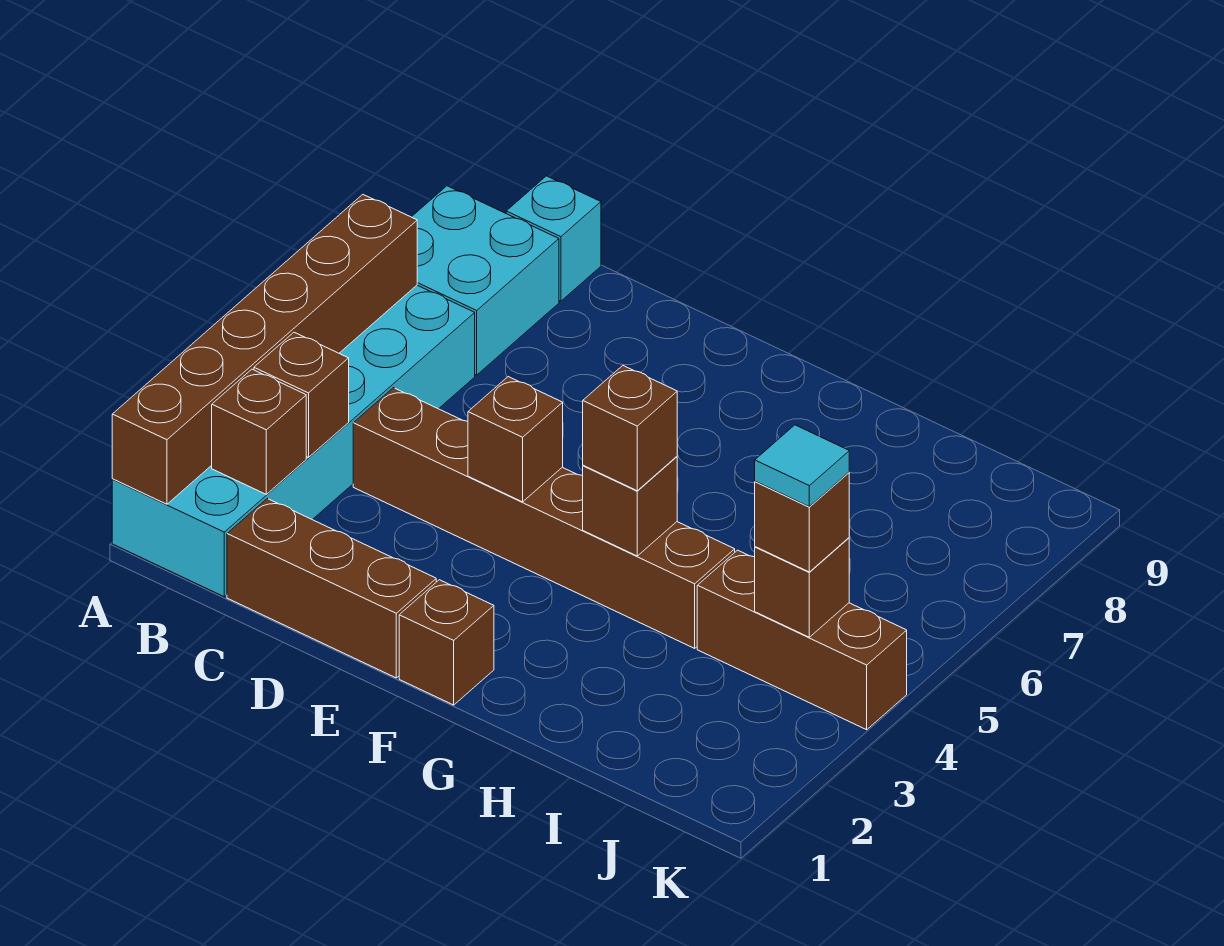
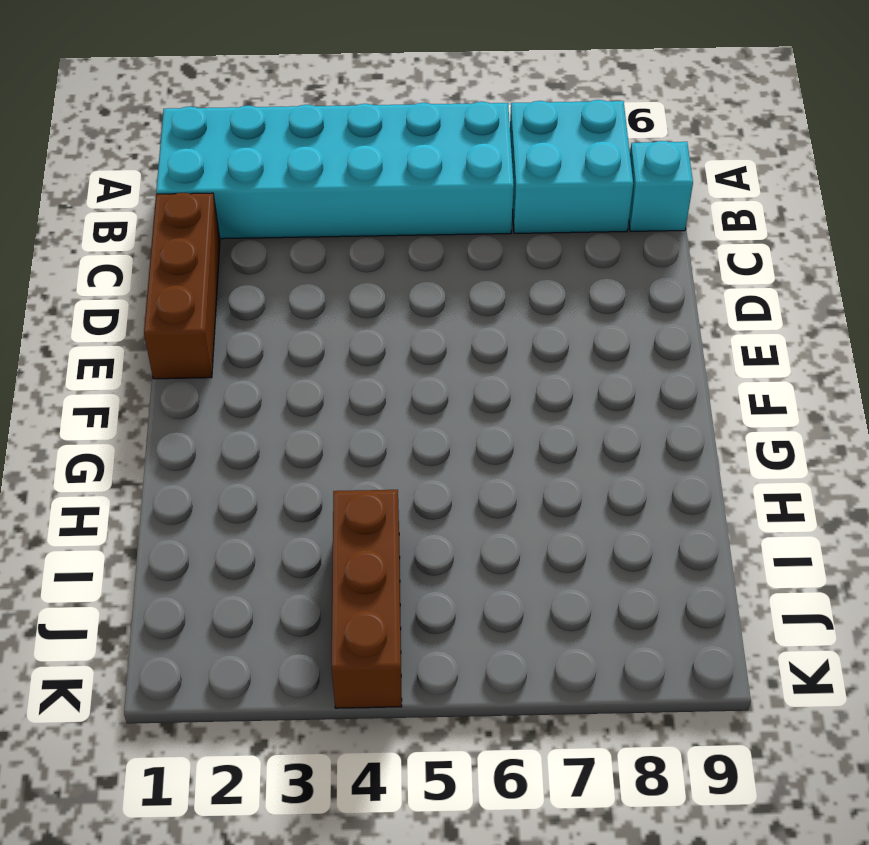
none -> brown 1x6 brick [353,388,735,648]
none -> brown 1x1 brick [399,580,494,705]
none -> brown 1x6 brick [112,195,417,504]

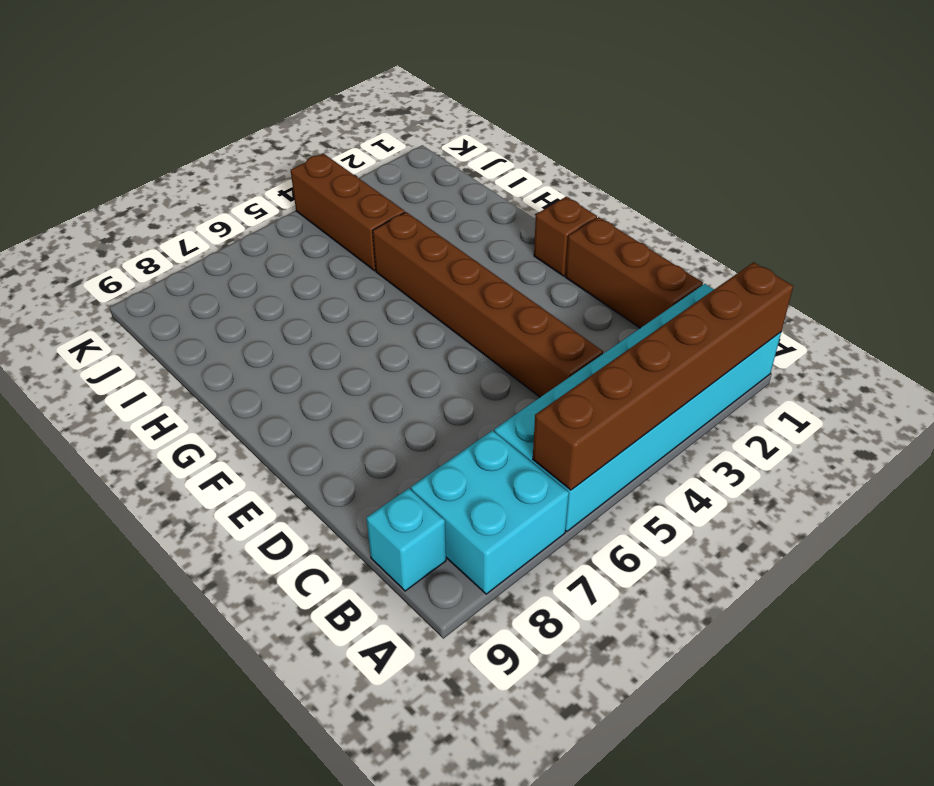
none -> brown 1x1 brick [212,369,306,494]
none -> brown 1x1 brick [254,332,349,458]
none -> brown 1x1 brick [468,377,563,502]

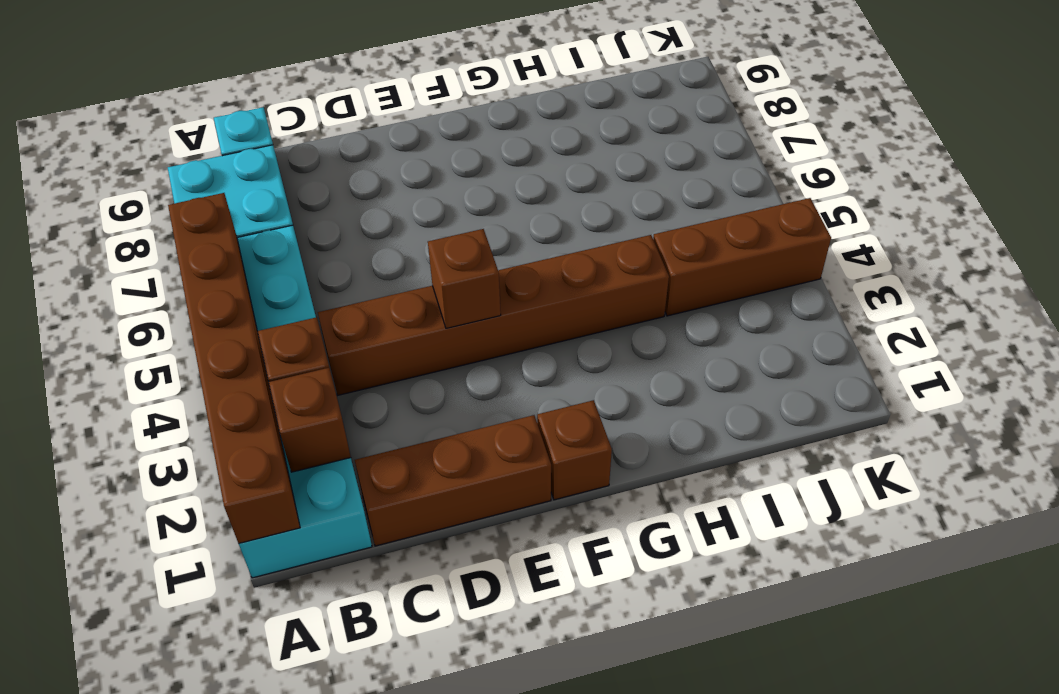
none -> brown 1x1 brick [583,457,677,556]
none -> brown 1x1 brick [755,538,849,637]
none -> brown 1x1 brick [583,366,677,491]

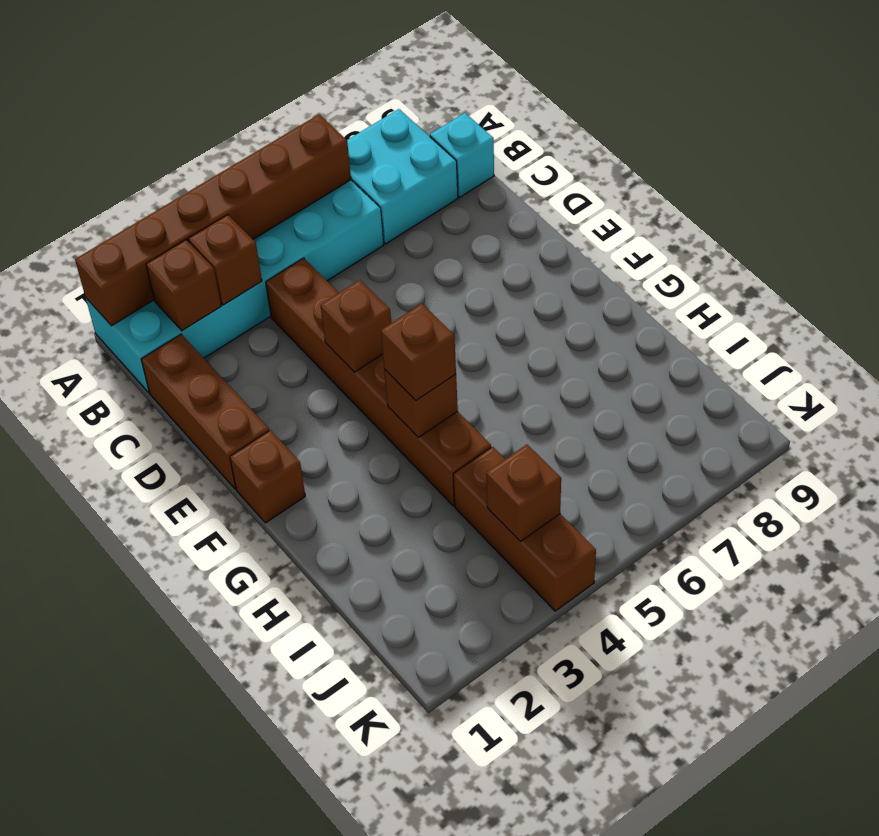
none -> brown 1x1 brick [755,473,849,572]
none -> cyan 1x1 tile [755,425,849,507]

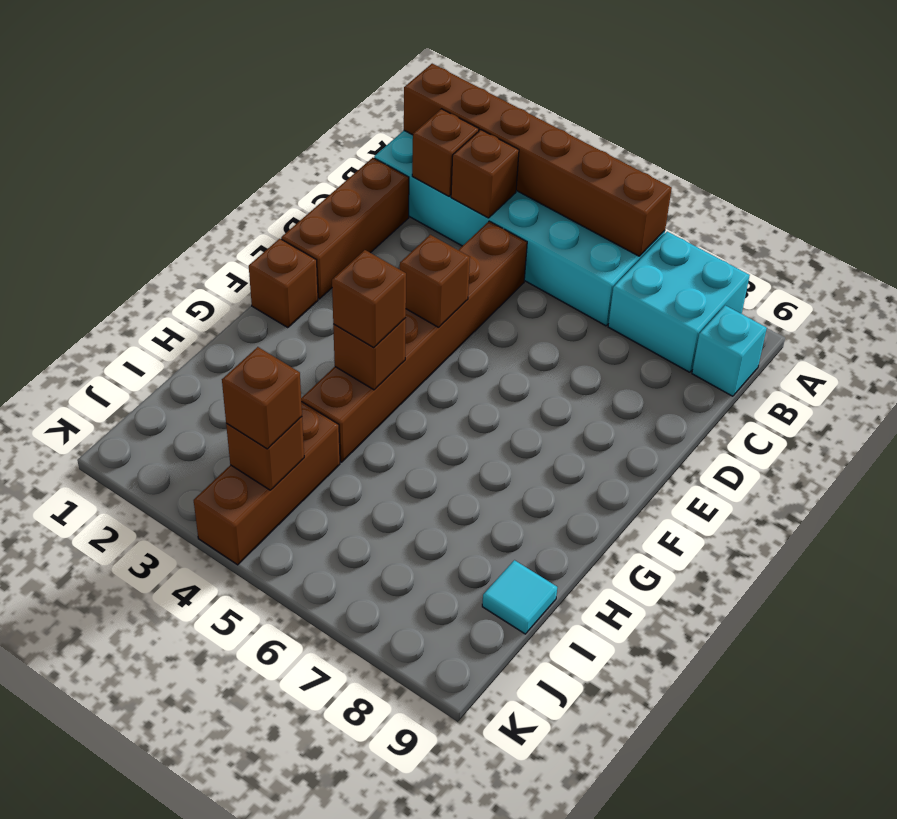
cyan 1x1 tile [482,560,557,634] -> cyan 1x1 tile moved to [755,425,849,507]

